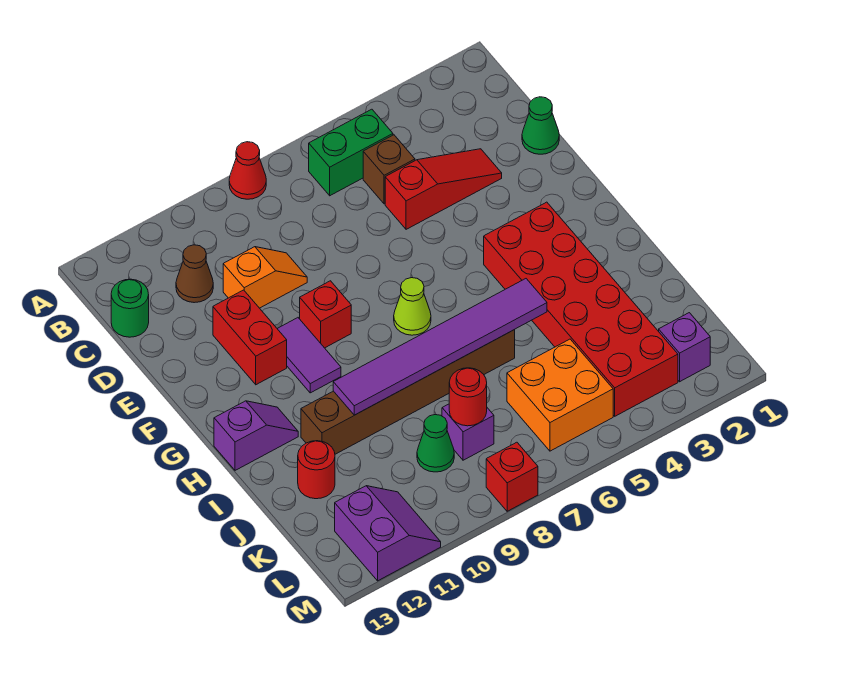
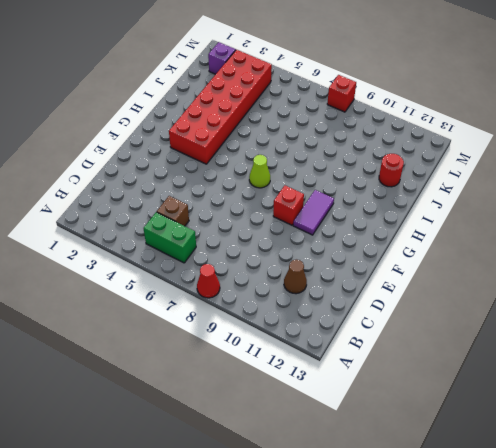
none -> green 1x1 round brick [111,279,149,337]
none -> green 1x1 cone [522,97,559,154]
none -> red 1x3 slope [385,149,502,229]

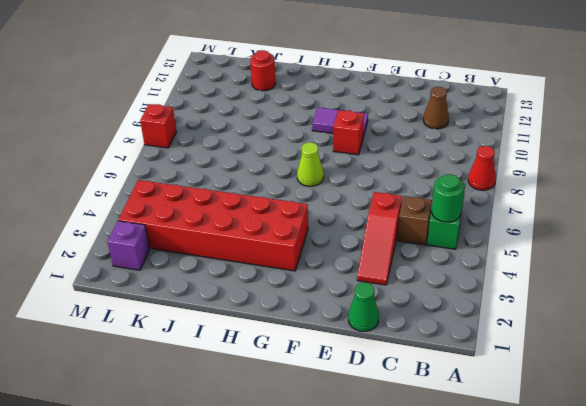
green 1x1 round brick [432,174,464,222] -> green 1x1 round brick moved to [111,279,149,337]
none -> orange 1x2 slope [223,247,307,308]
none -> red 1x2 brick [213,290,287,385]
none -> purple 1x2 slope [214,401,298,470]

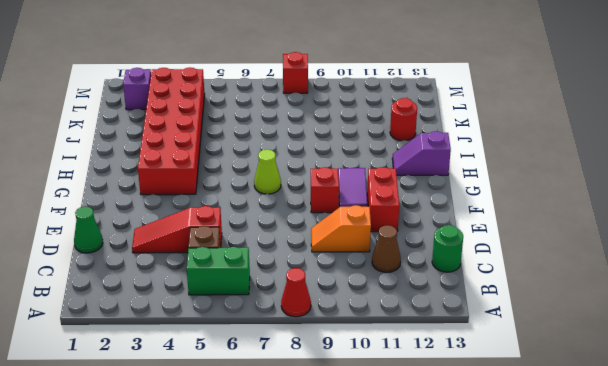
none -> brown 1x6 brick [301,330,515,454]
none -> orange 2x2 brick [507,339,613,451]
none -> purple 1x1 brick [442,404,494,460]

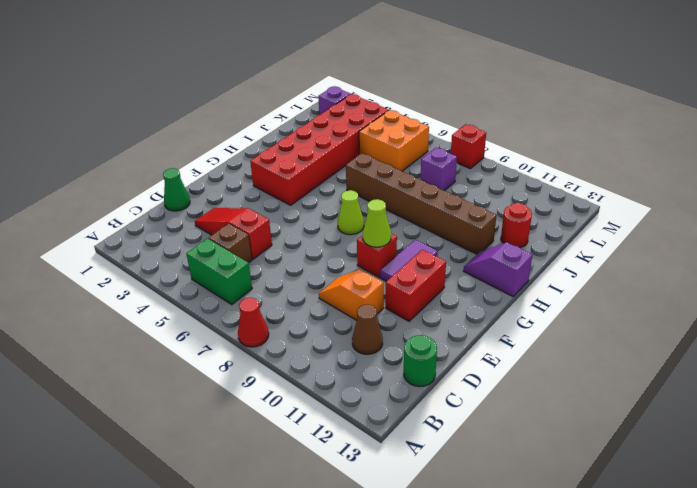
lime 1x1 cone [363,199,391,247] -> none
none -> green 1x1 cone [417,415,454,472]
none -> purple 2x2 slope [335,486,441,581]
none -> purple 1x6 tile [333,279,547,415]

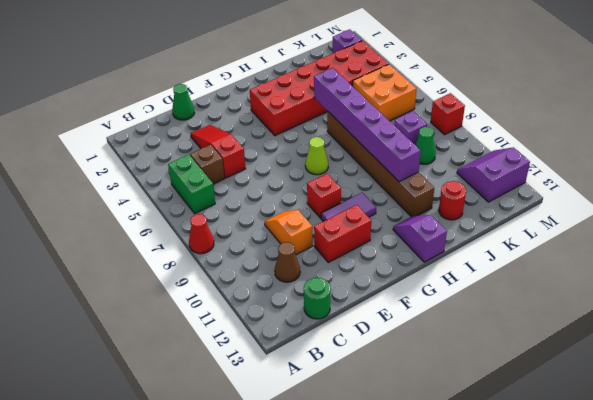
purple 1x6 brick [314,68,421,182] -> purple 1x6 tile [333,279,547,415]
none -> red 1x1 round brick [449,368,487,426]

